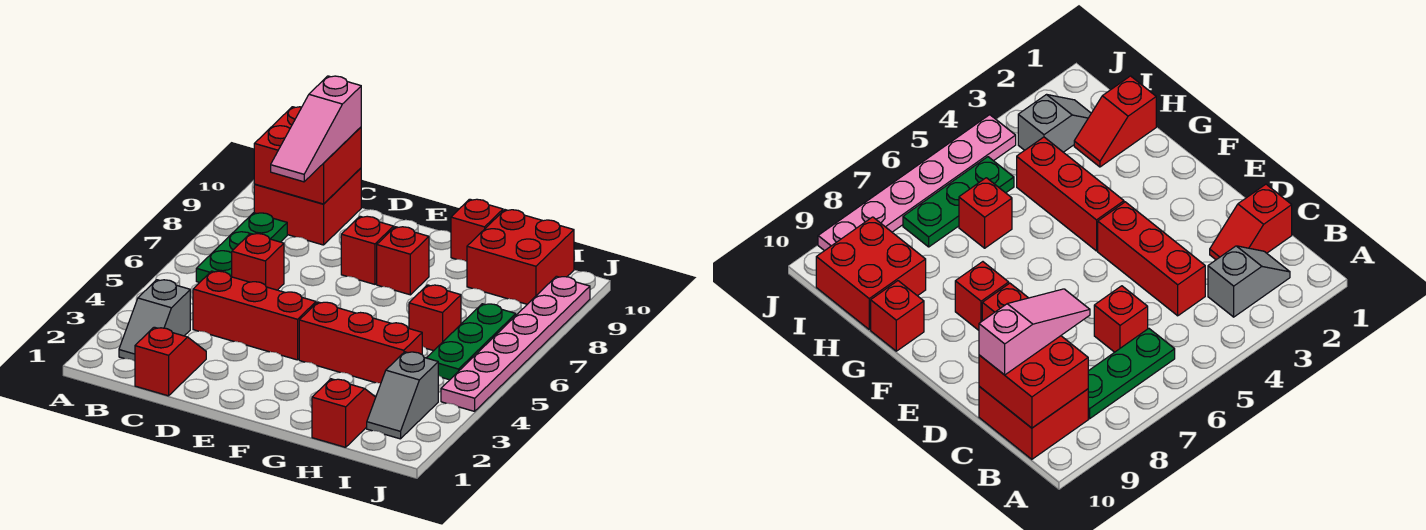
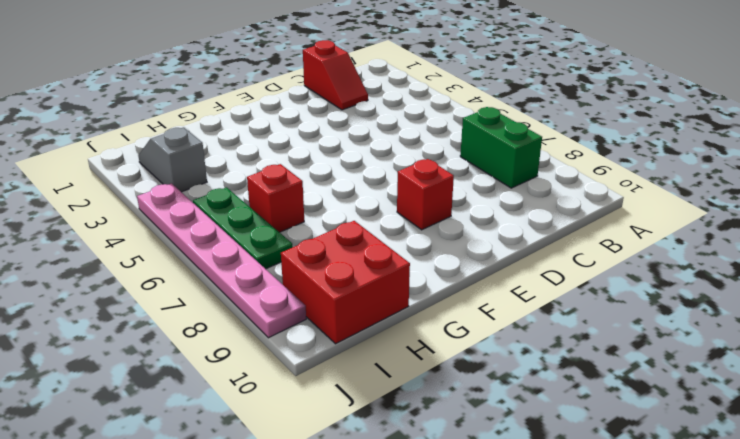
green 1x2 brick [460,107,542,188] -> green 1x3 plate [196,213,287,282]
none -> grey 1x2 slope [119,280,190,361]
none -> red 2x2 brick [254,168,361,245]
none -> red 1x3 brick [193,271,316,360]

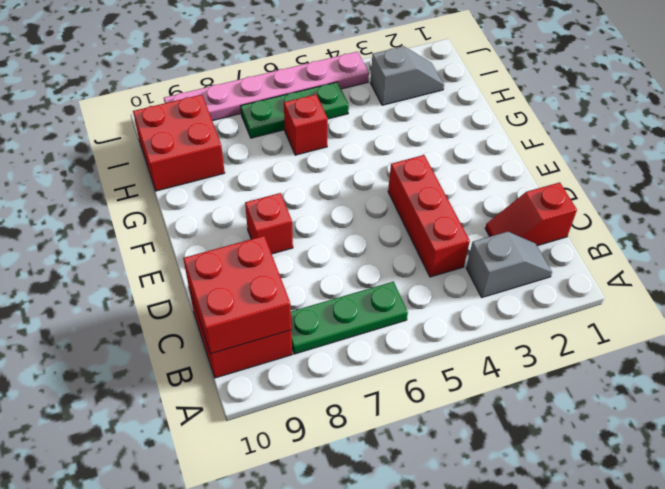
none -> red 1x1 brick [232,233,284,290]
none -> red 1x3 brick [299,302,422,383]
none -> red 1x1 brick [377,227,429,295]

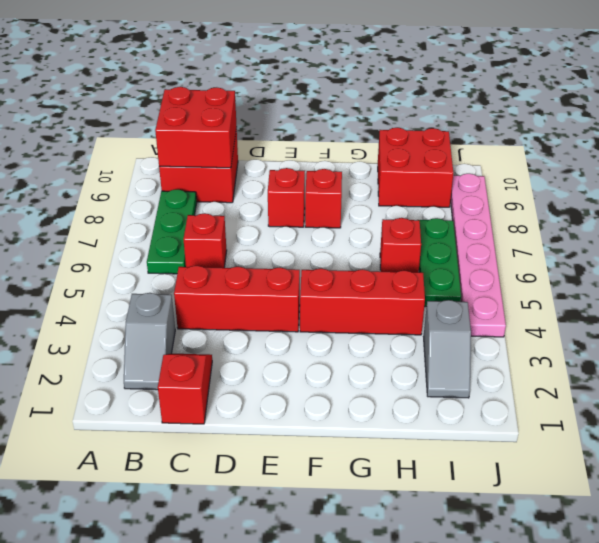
none -> red 1x1 brick [451,199,503,262]
none -> red 1x2 slope [312,379,376,447]
none -> pink 1x3 slope [271,76,361,182]

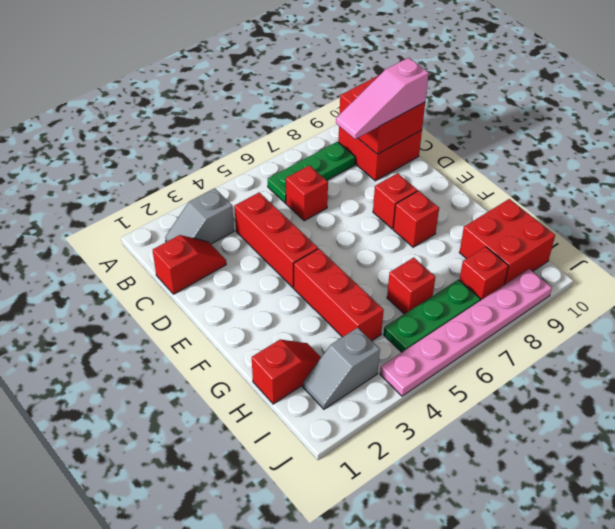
red 1x1 brick [459,247,508,300] -> red 1x1 brick moved to [451,199,503,262]

